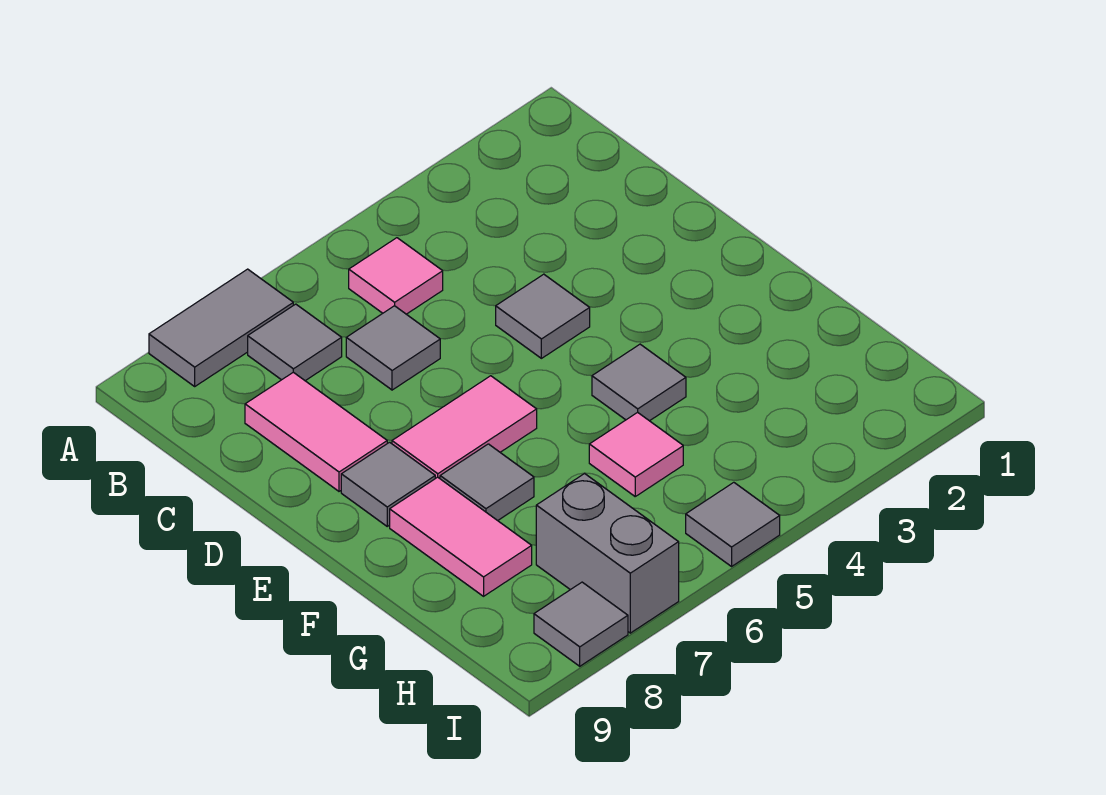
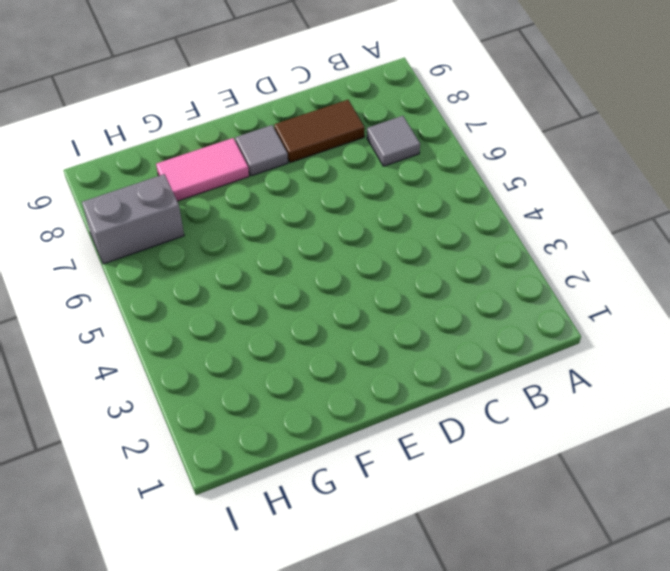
brown 1x2 tile [274,100,365,163] -> pink 1x2 tile [245,372,387,491]
none -> grey 1x2 tile [149,269,293,386]
none -> pink 1x1 tile [349,238,443,314]
none -> grey 1x1 tile [346,306,440,390]

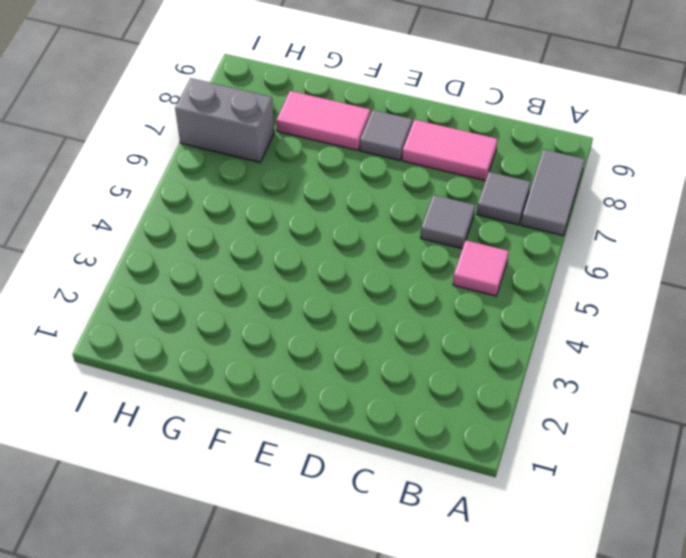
none -> grey 1x1 tile [496,274,590,358]
none -> pink 1x2 tile [392,376,537,478]
none -> grey 1x1 tile [592,344,686,421]

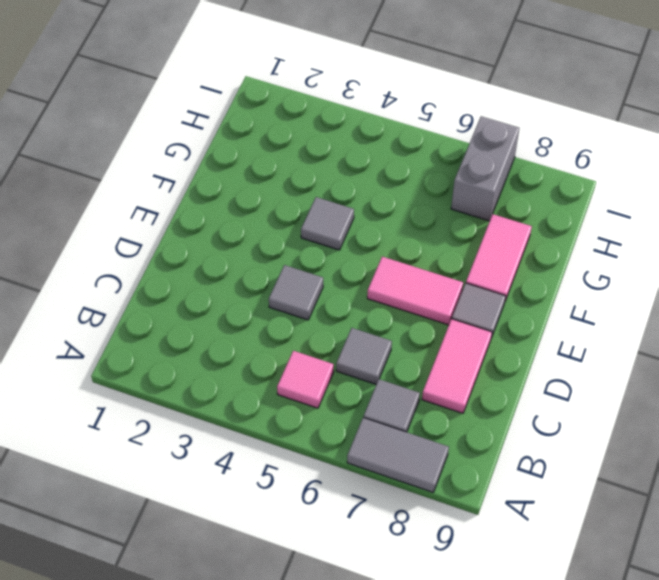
none -> grey 1x1 tile [440,444,534,521]
none -> pink 1x1 tile [589,412,683,496]
none -> grey 1x1 tile [686,482,780,566]

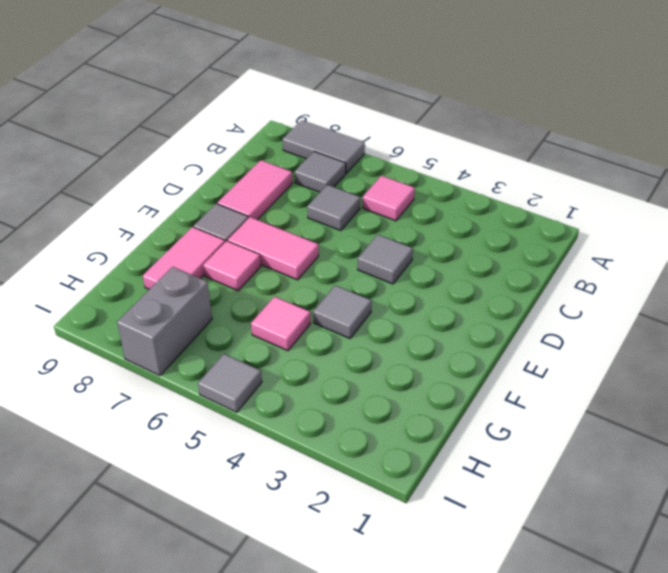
pink 1x1 tile [203,241,261,291] -> grey 1x1 tile [440,444,534,521]
none -> grey 1x1 tile [534,582,628,666]

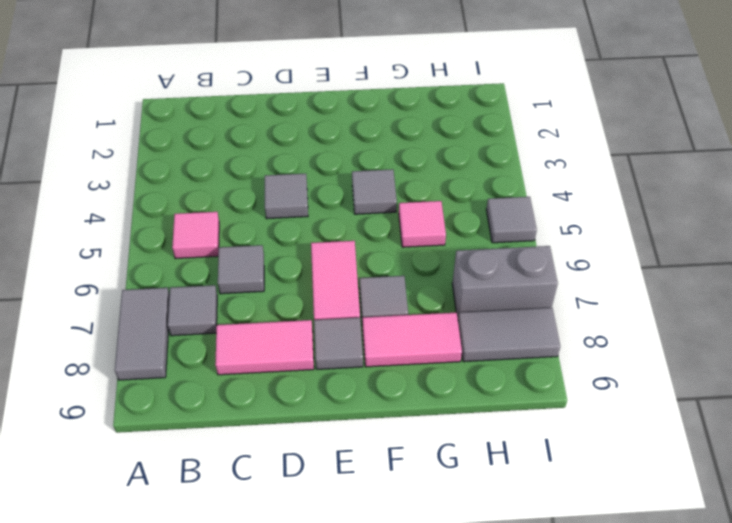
grey 1x2 tile [458,308,560,362] -> grey 1x1 tile [534,582,628,666]

